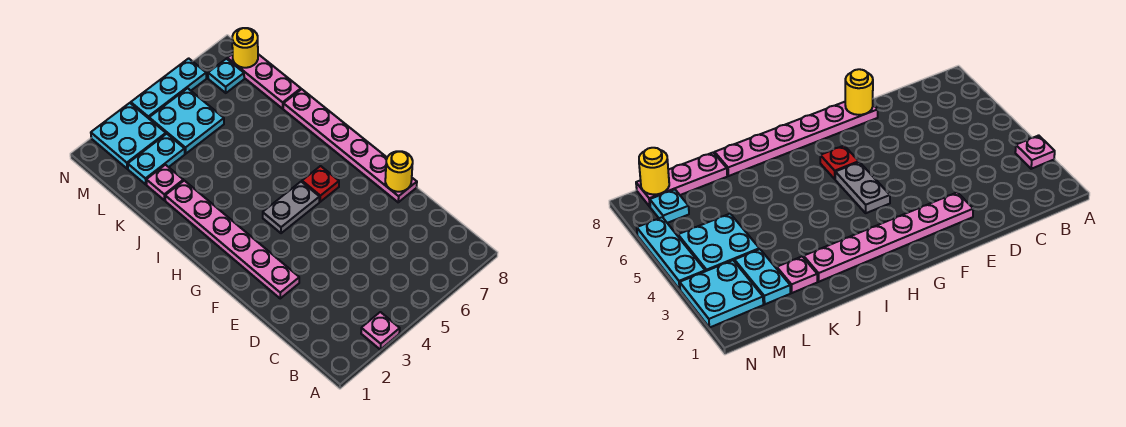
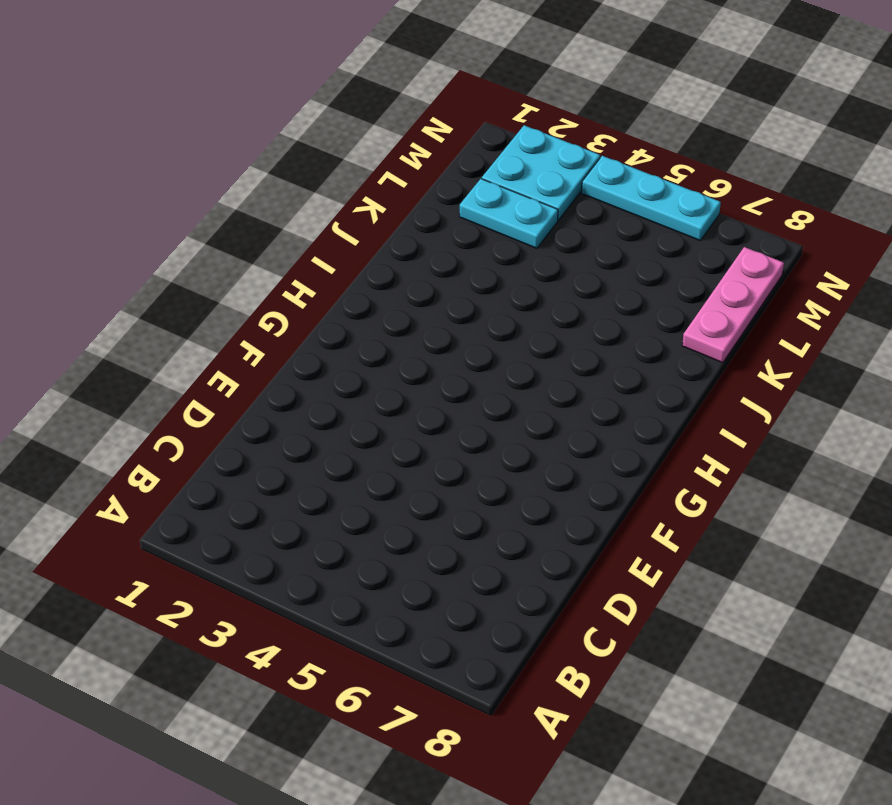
none -> pink 1x1 plate [361,312,400,350]
none -> pink 1x6 plate [165,181,299,298]
none -> pink 1x6 plate [283,89,417,202]

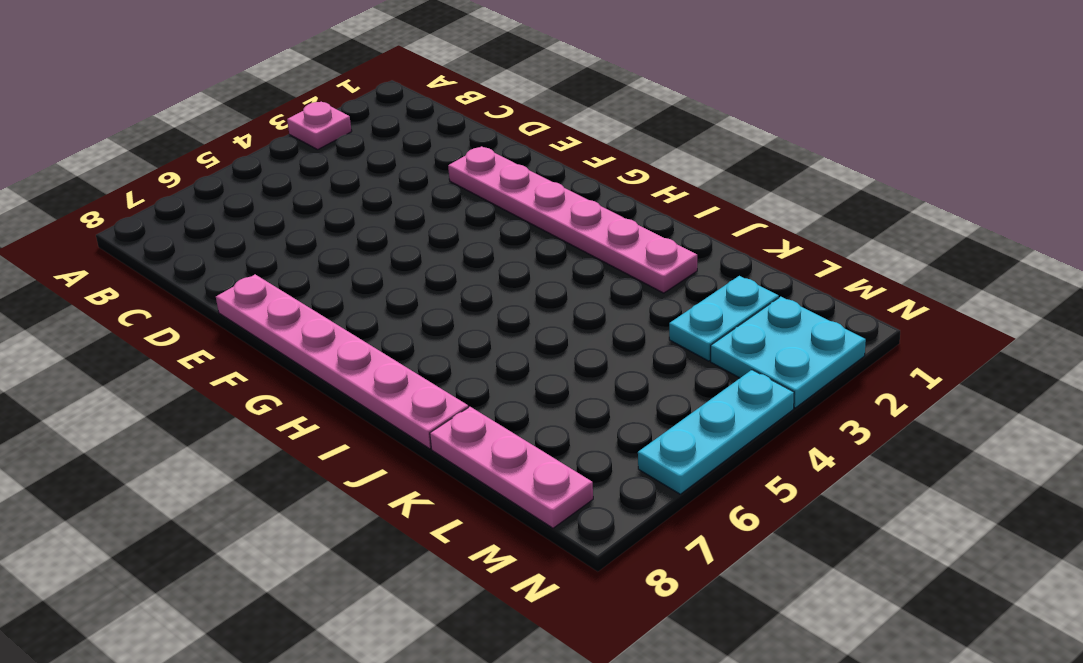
none -> grey 1x2 plate [263,182,320,233]
none -> red 1x1 plate [302,166,339,202]
none -> pink 1x1 plate [146,165,183,200]

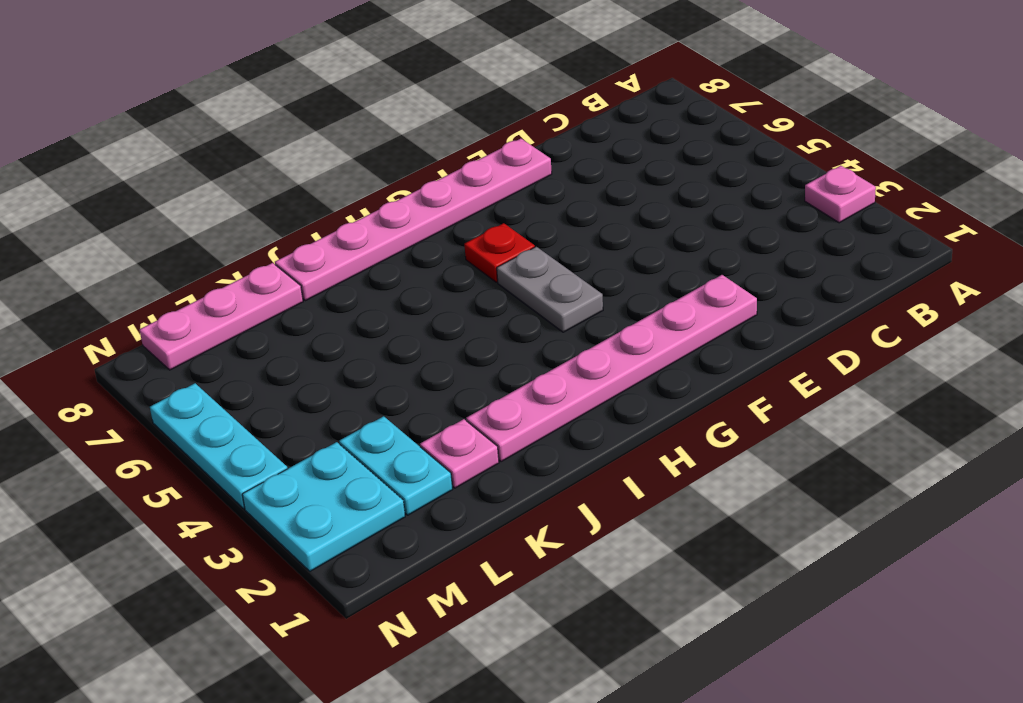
none -> cyan 2x2 plate [149,88,224,154]
none -> cyan 1x1 plate [208,59,244,93]
none -> yellow 1x1 round brick [385,151,413,192]

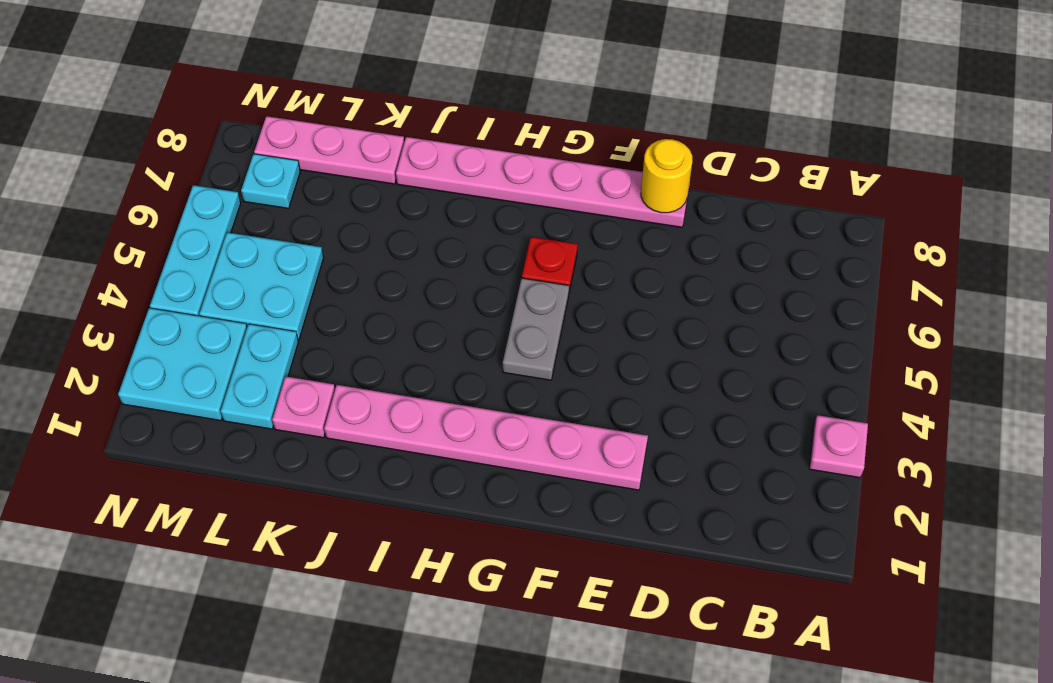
none -> yellow 1x1 round brick [232,28,258,68]

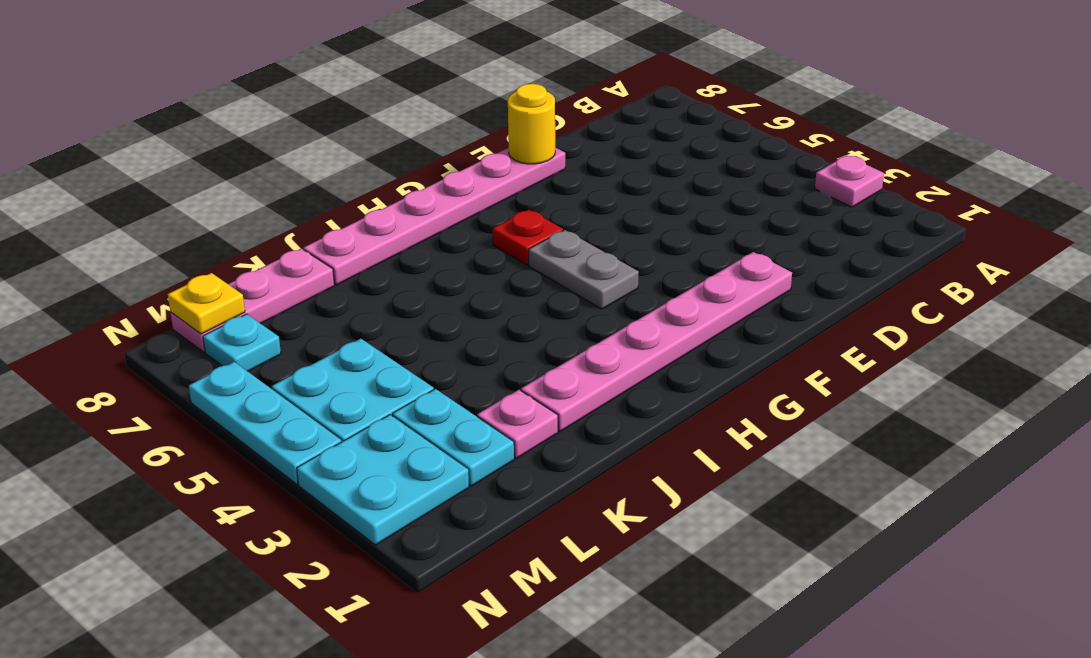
yellow 1x1 plate [168,273,245,334] -> yellow 1x1 round brick [232,28,258,68]

